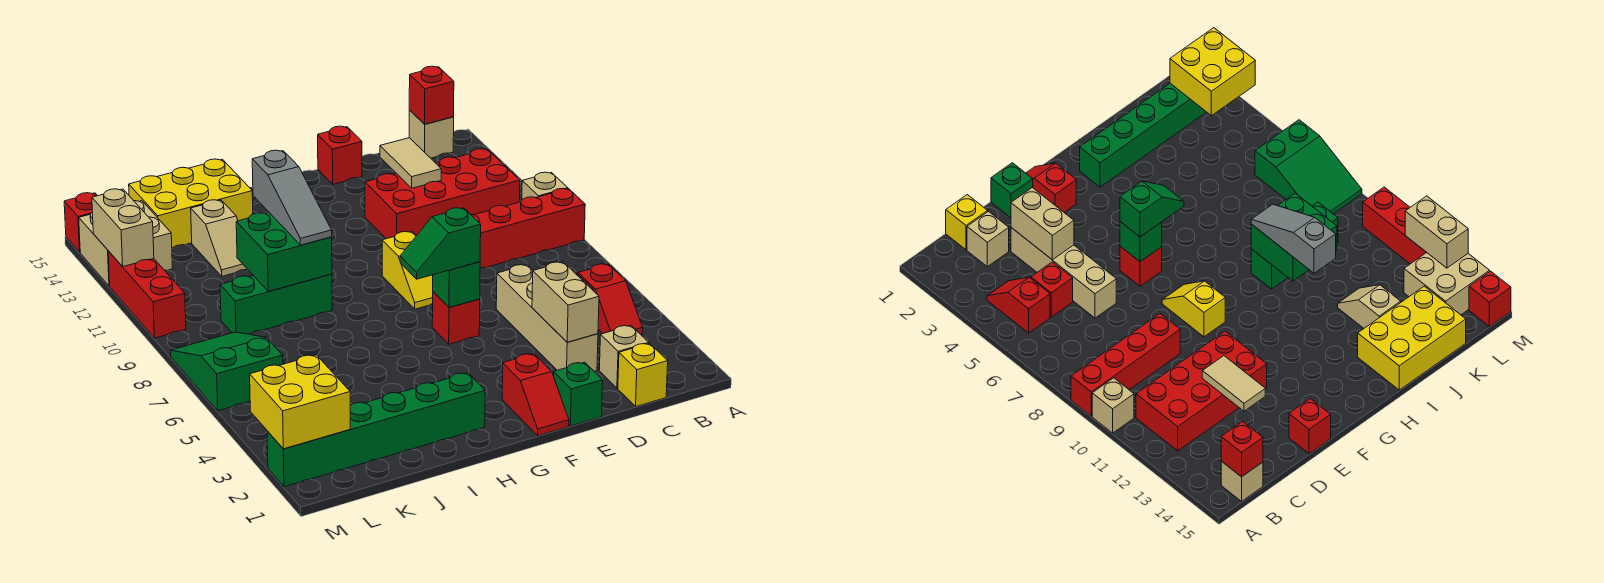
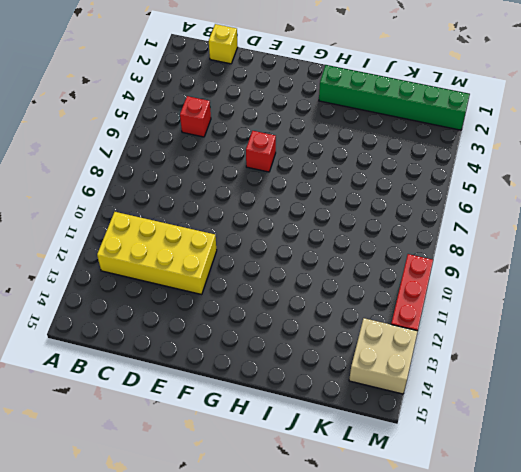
yellow 2x4 brick [97,212,217,294] -> red 2x4 brick [365,149,520,239]
none -> red 1x4 brick [472,189,585,268]
none -> tan 1x1 brick [522,172,568,199]
none -> red 1x2 slope [578,264,643,334]
none -> tan 1x1 brick [409,110,454,158]

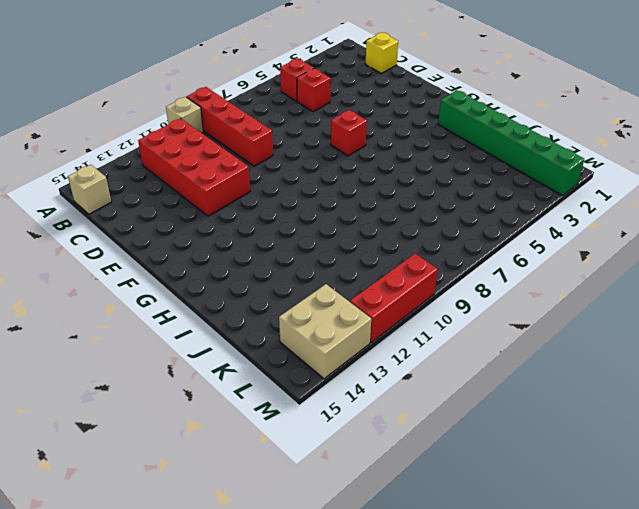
none -> tan 1x1 brick [599,326,649,388]
none -> tan 1x4 brick [496,265,598,371]
none -> green 1x1 brick [554,362,603,426]
none -> red 1x1 brick [318,126,362,184]

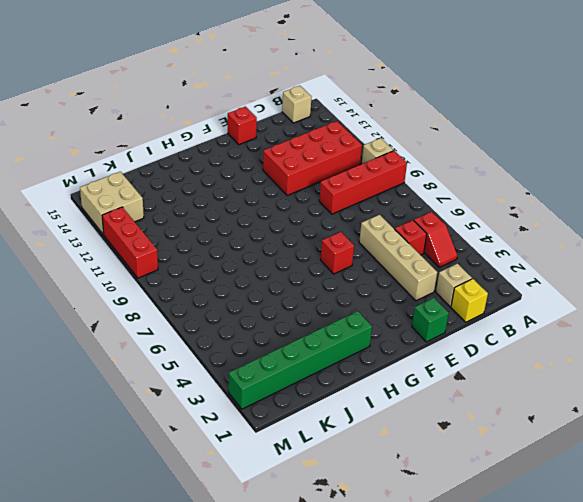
none -> red 1x2 slope [502,354,569,436]
none -> yellow 1x2 slope [382,232,433,309]
none -> green 1x3 brick [220,274,332,334]
none -> yellow 2x3 brick [129,159,253,248]

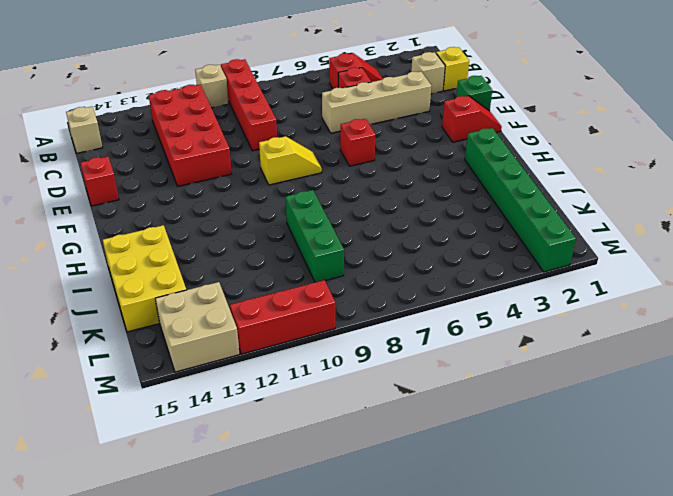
none -> tan 1x2 slope [191,200,248,276]
none -> green 2x3 slope [171,332,283,411]
none -> red 1x1 brick [64,193,97,252]
none -> red 1x1 brick [409,66,454,124]

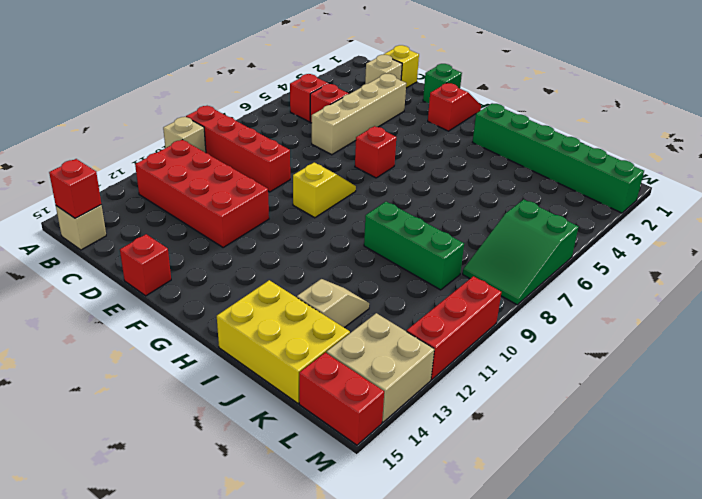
red 1x2 brick [299,352,384,445] -> red 1x1 brick [64,193,97,252]
none -> tan 1x2 brick [532,262,599,342]
none -> tan 1x2 tile [380,138,441,188]
none -> green 1x1 brick [433,262,480,307]
none -> green 2x2 brick [236,213,332,291]

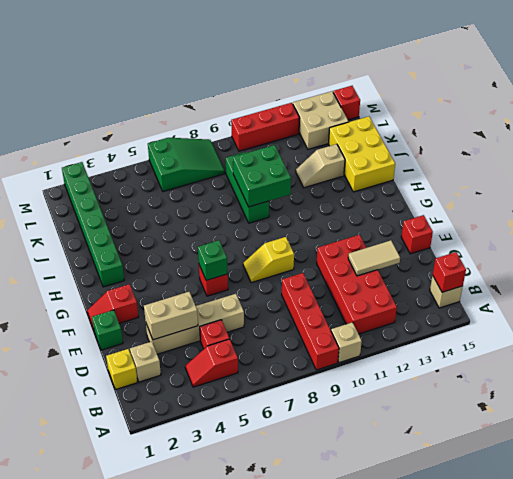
none -> yellow 2x2 brick [250,355,350,449]
none -> tan 1x2 brick [92,189,154,267]
none -> green 1x2 slope [400,208,481,279]
none -> grey 1x3 slope [252,150,332,245]

